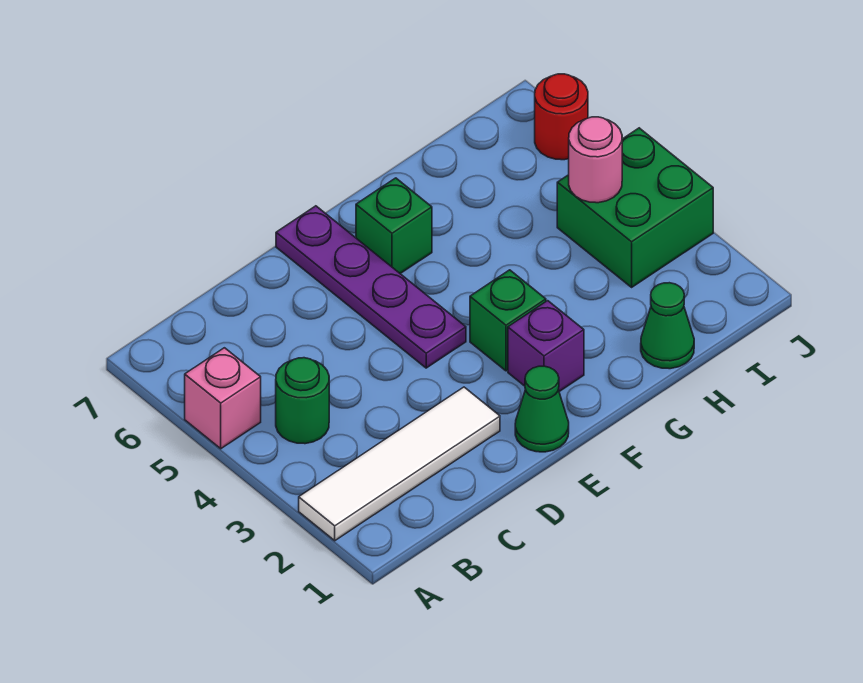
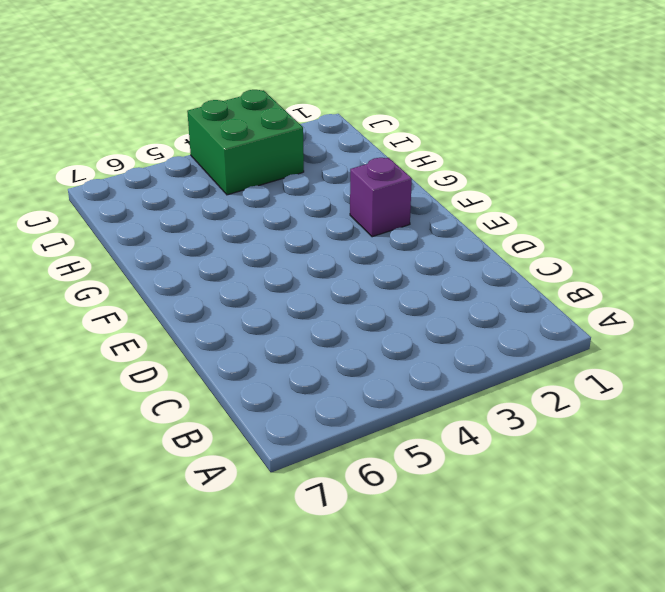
none -> white 1x4 tile [299,387,500,541]
none -> pink 1x1 brick [185,348,261,449]
none -> green 1x1 round brick [276,358,329,444]

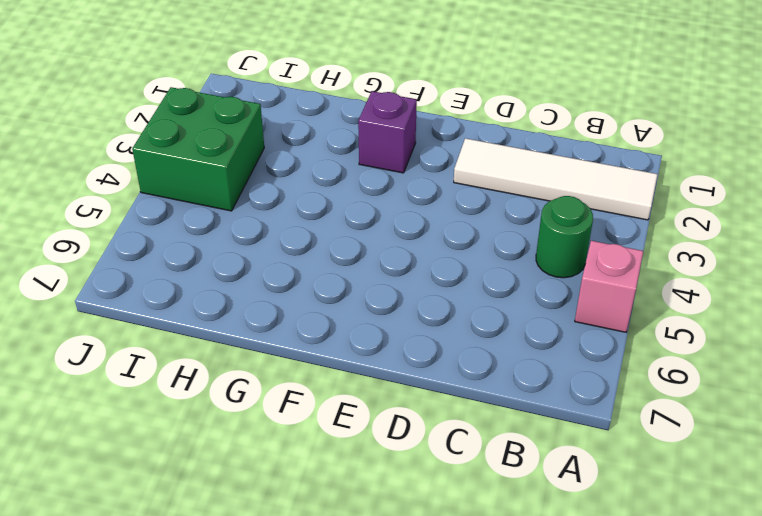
none -> green 1x1 cone [515,366,569,452]
none -> purple 1x4 plate [276,206,466,368]
none -> green 1x1 brick [470,270,546,371]

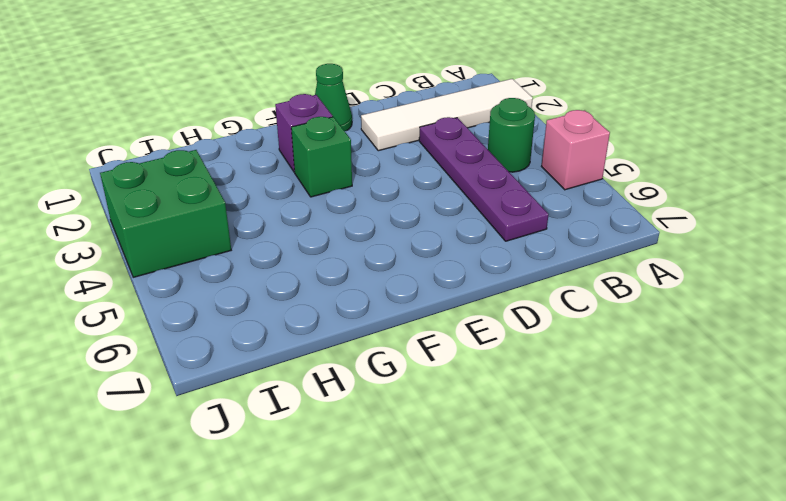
purple 1x4 plate [419,117,549,241] -> purple 1x4 plate moved to [276,206,466,368]
none -> green 1x1 brick [356,178,432,274]
none -> green 1x1 cone [641,283,694,369]
none -> red 1x1 round brick [535,74,588,160]

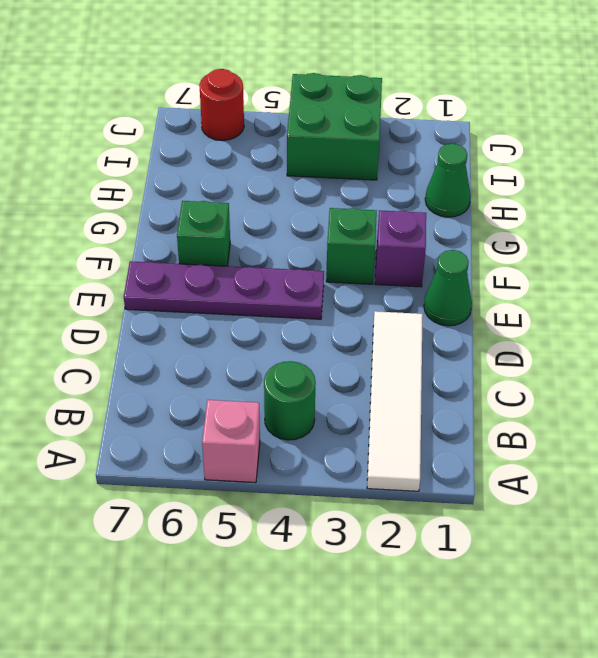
none -> pink 1x1 round brick [569,117,622,203]

